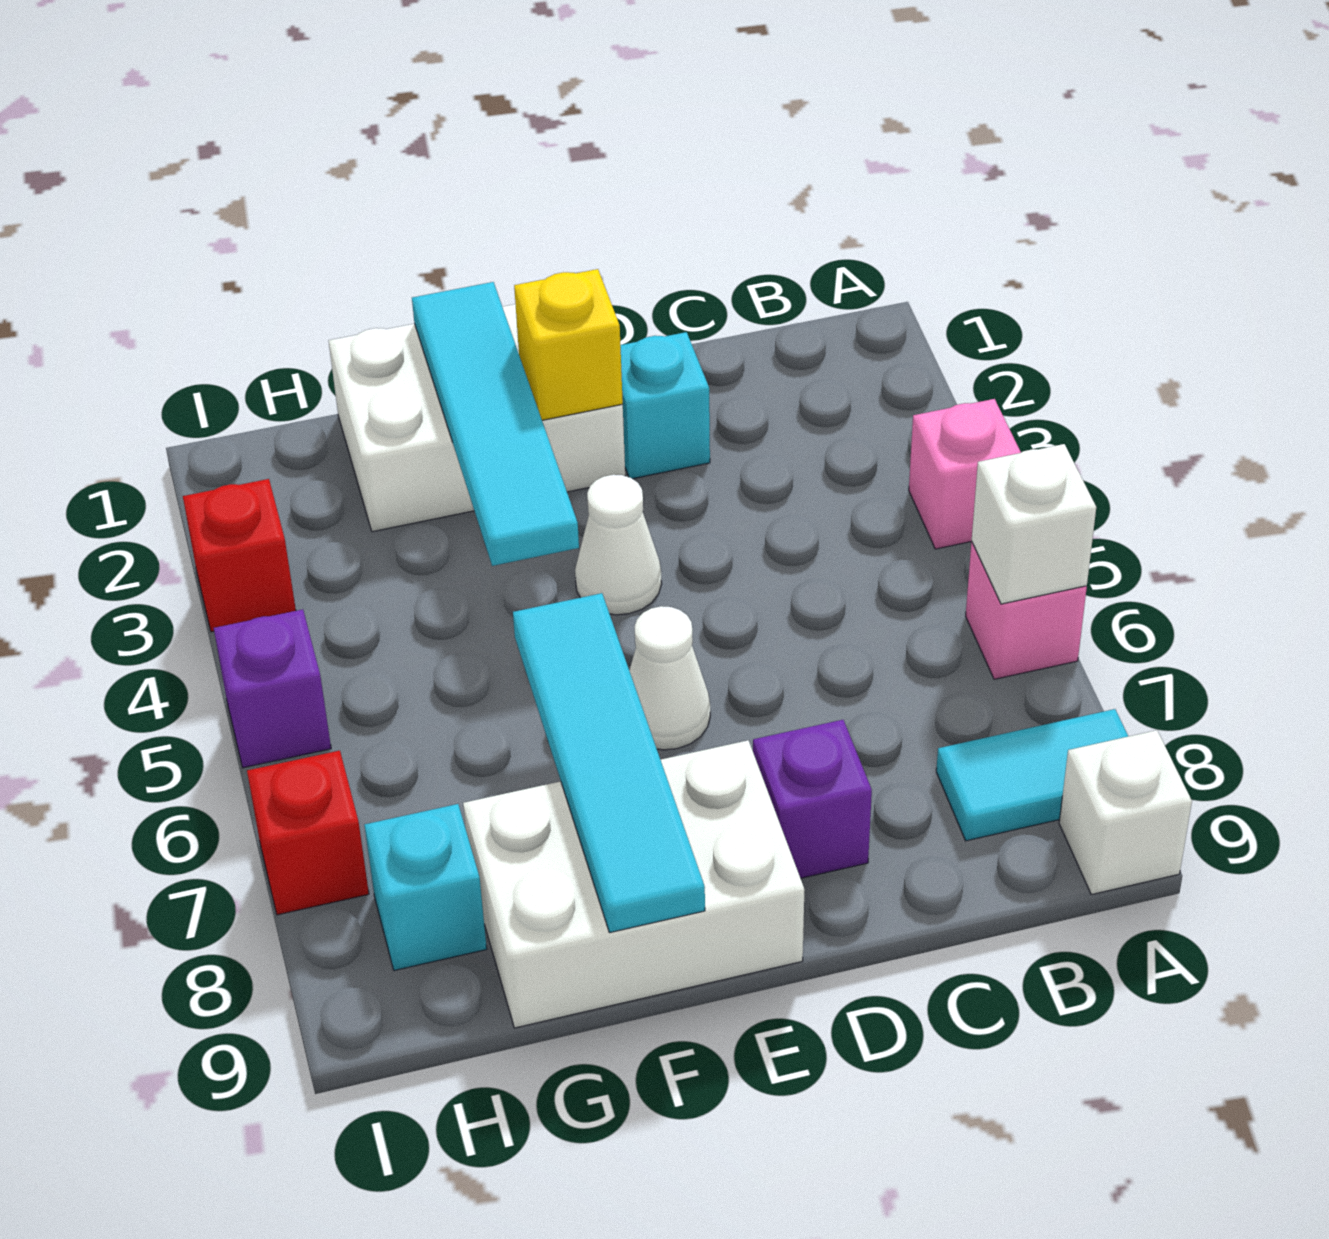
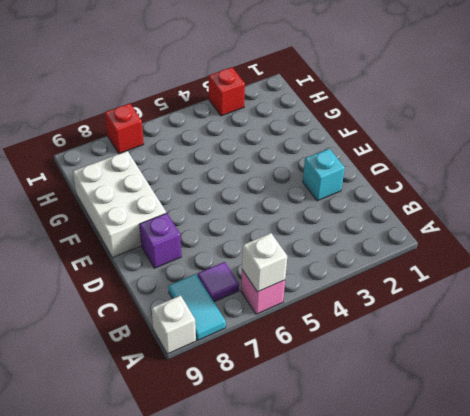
purple 1x1 tile [198,262,239,302] -> none
none -> pink 1x1 brick [909,399,1021,549]
none -> white 2x3 brick [329,304,625,532]
none -> white 1x1 cone [575,475,662,615]

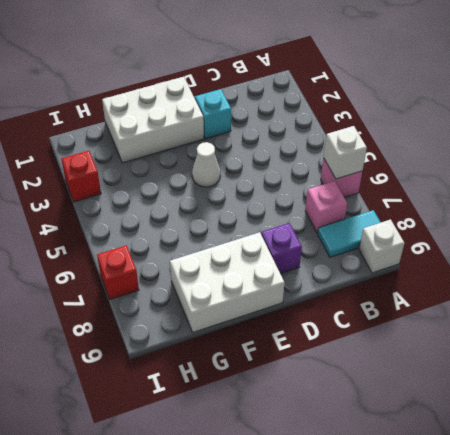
pink 1x1 brick [305,181,347,233] -> pink 1x1 brick moved to [909,399,1021,549]
none -> white 1x1 cone [629,606,710,750]
none -> cyan 1x1 brick [365,804,487,970]
none -> purple 1x1 brick [214,609,331,768]

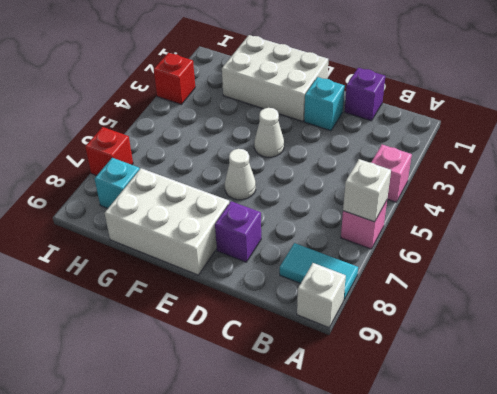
purple 1x1 brick [345,68,385,121] -> purple 1x1 brick moved to [214,609,331,768]
none -> yellow 1x1 brick [514,269,623,420]
none -> cyan 1x4 tile [412,282,579,566]
none -> cyan 1x4 tile [513,593,705,933]

